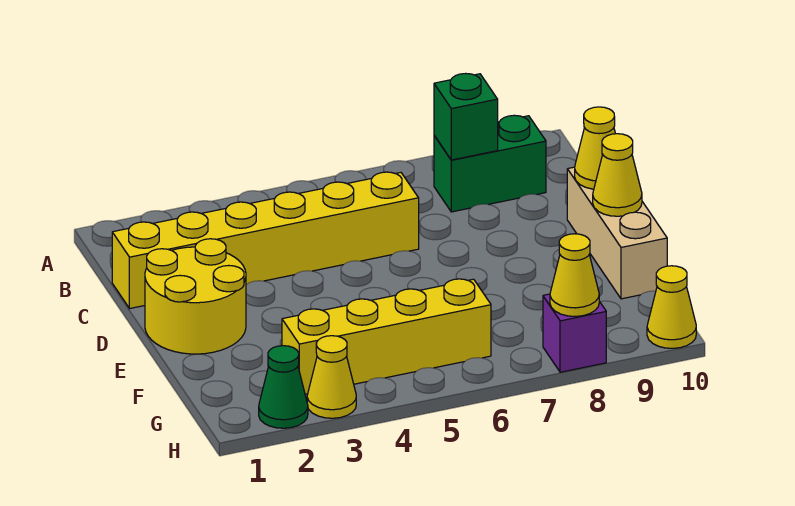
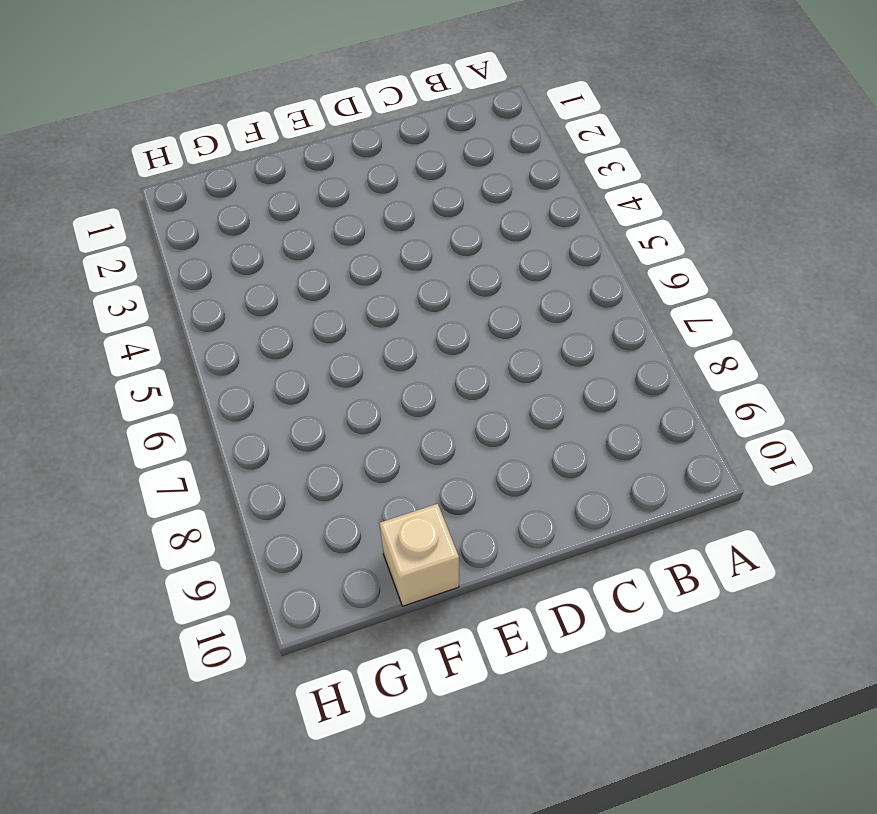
tan 1x1 brick [380,504,459,606] -> tan 1x3 brick [567,167,667,299]
none -> green 1x2 brick [434,115,546,212]
none -> yellow 1x6 brick [112,172,419,309]
none -> yellow 2x2 round brick [145,239,246,354]

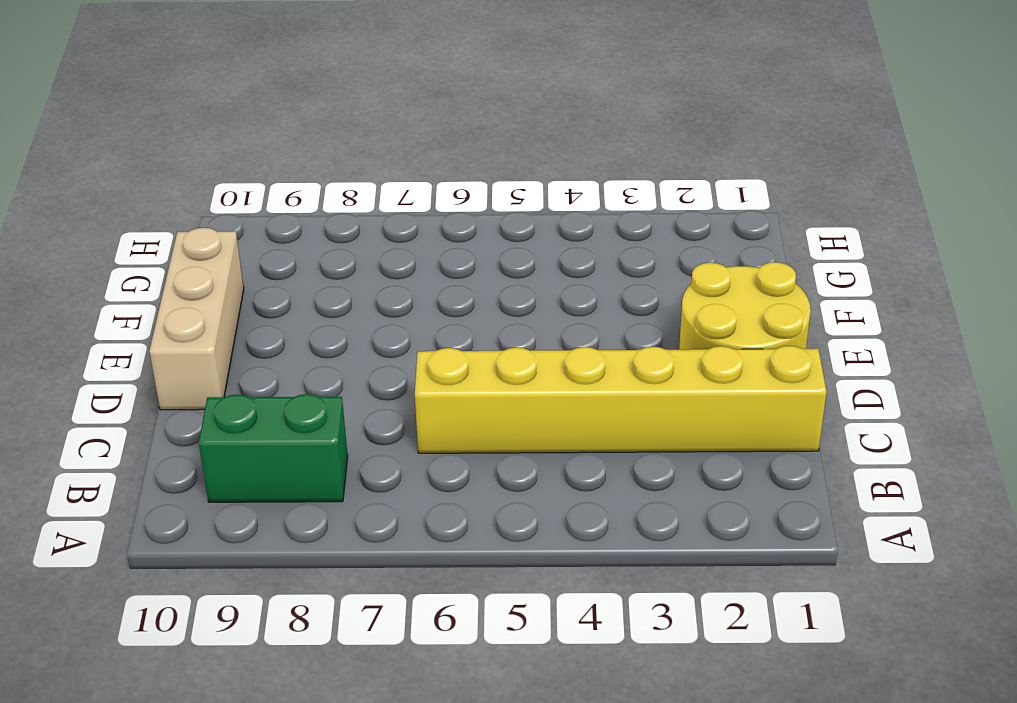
none -> yellow 1x4 brick [282,279,491,394]
none -> green 1x1 cone [259,346,308,428]
none -> yellow 1x1 cone [307,336,356,418]

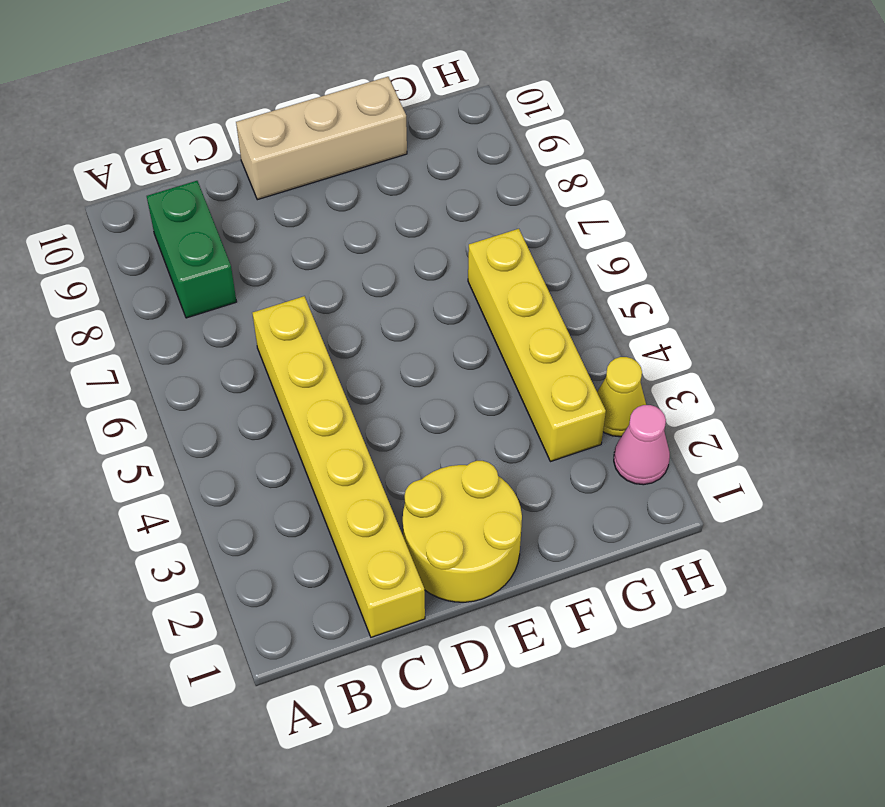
pink 1x1 cone [614,405,670,485] -> green 1x1 cone [259,346,308,428]
none -> purple 1x1 brick [543,294,606,372]
none -> yellow 1x1 cone [647,266,696,348]
none -> green 1x1 brick [434,73,498,160]

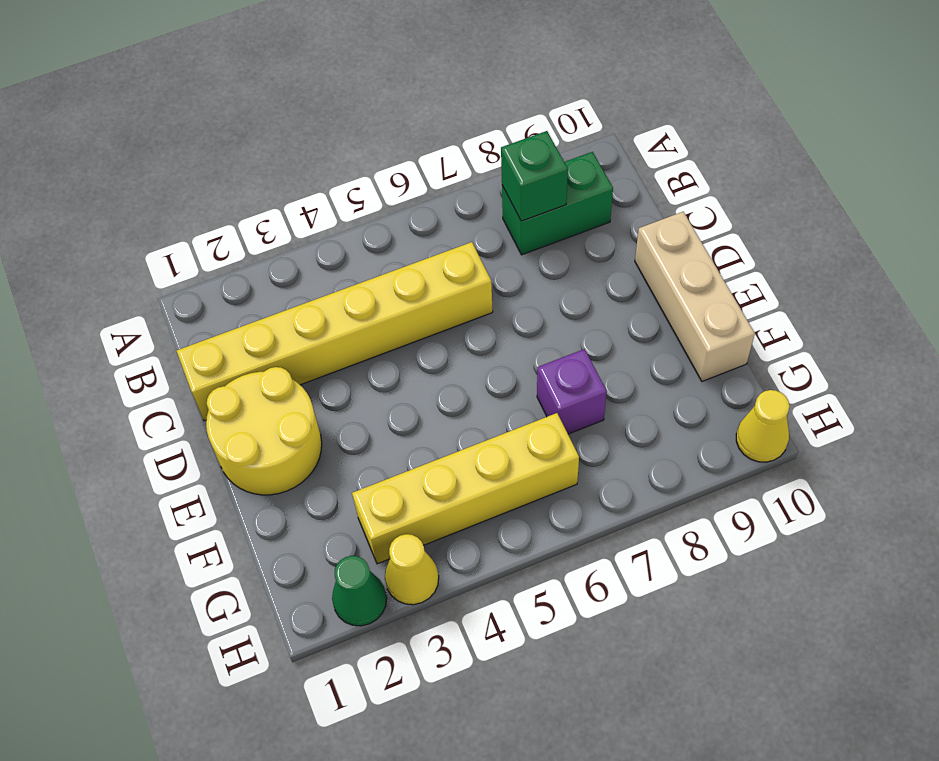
purple 1x1 brick [537,349,607,434] -> purple 1x1 brick moved to [543,294,606,372]
none -> yellow 1x1 cone [575,107,615,189]
none -> yellow 1x1 cone [593,134,642,216]
none -> yellow 1x1 cone [550,234,599,316]

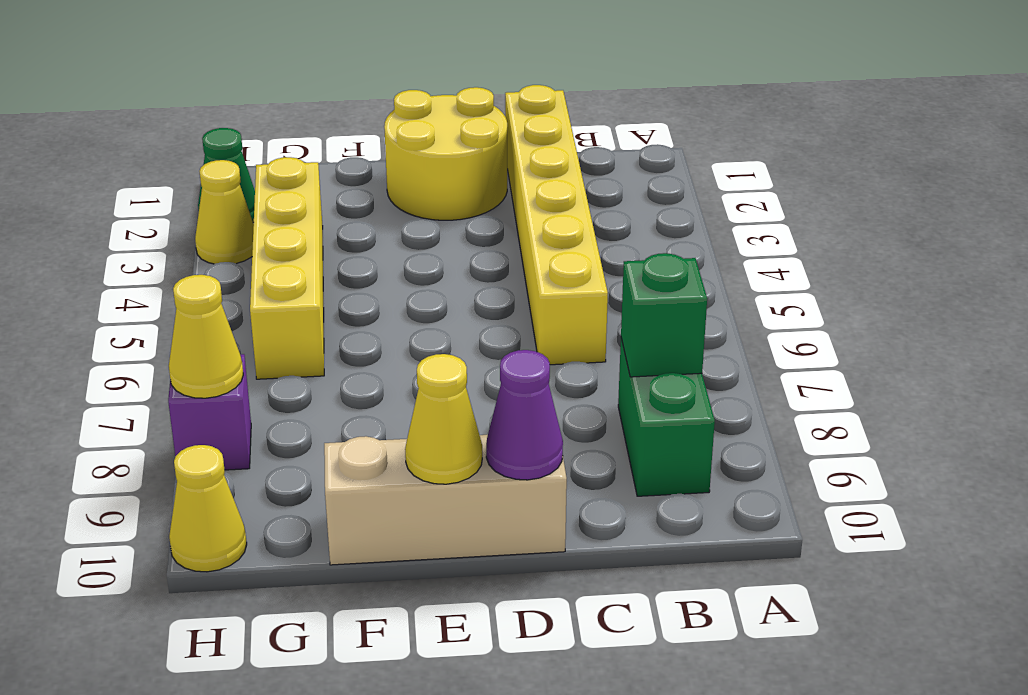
purple 1x1 cone [486,350,563,480] -> yellow 1x1 cone [575,107,615,189]

